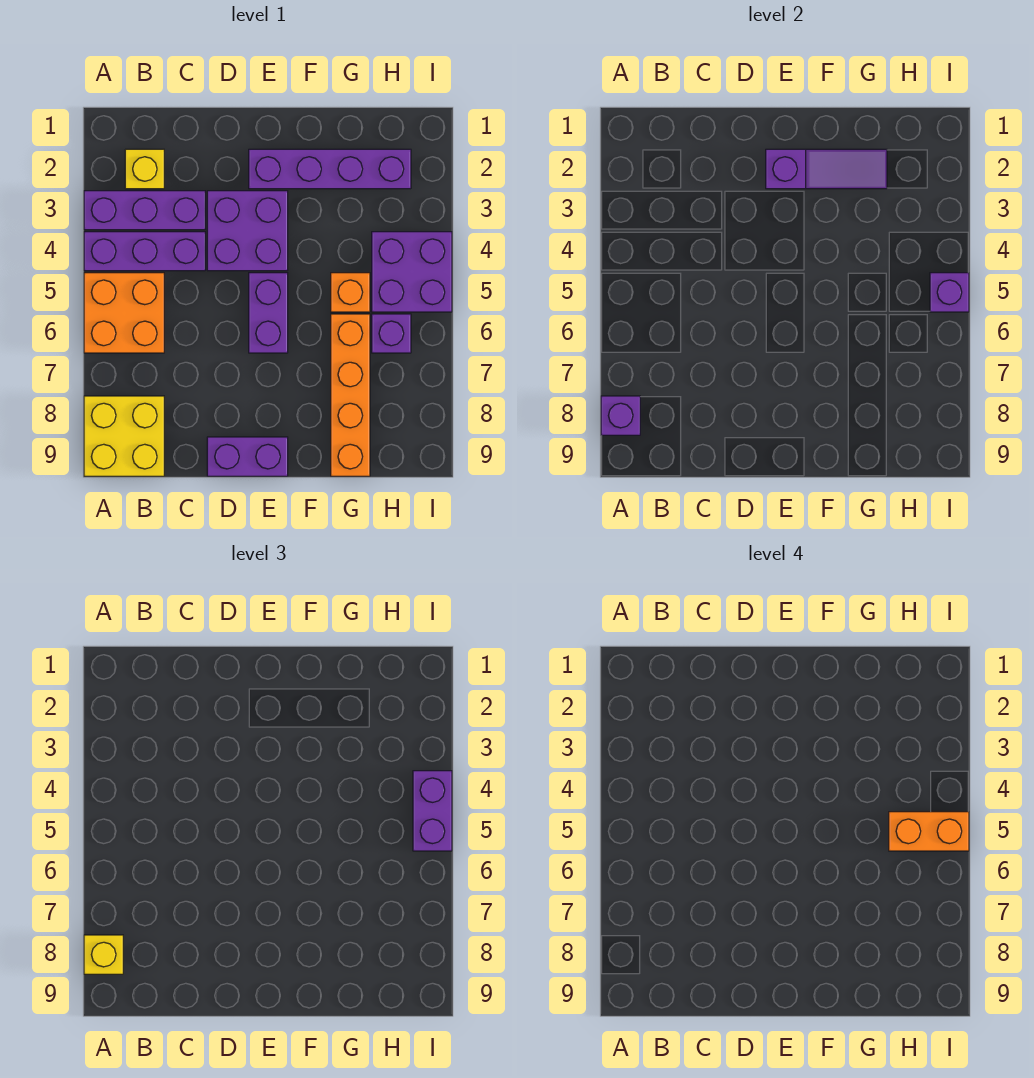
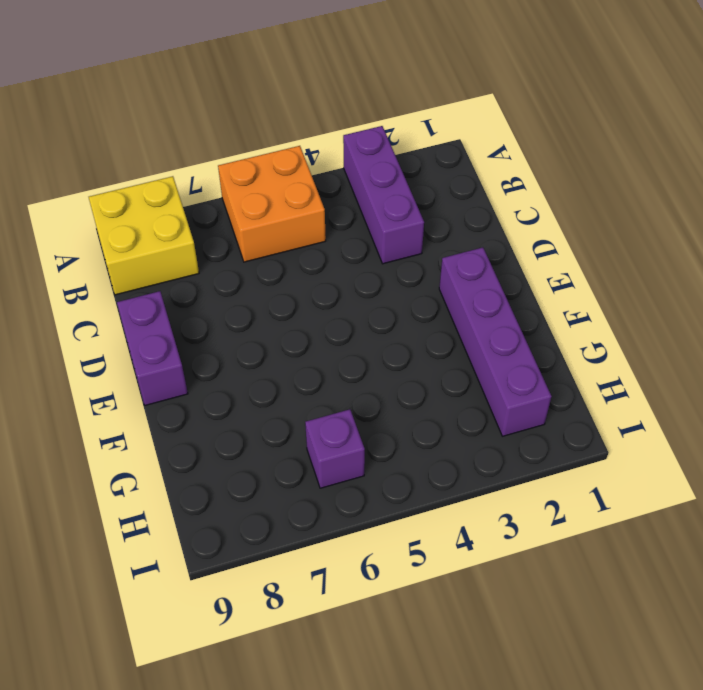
none -> purple 1x3 brick [84,232,205,271]
none -> yellow 1x1 brick [125,149,164,189]
none -> purple 2x2 brick [207,191,288,271]

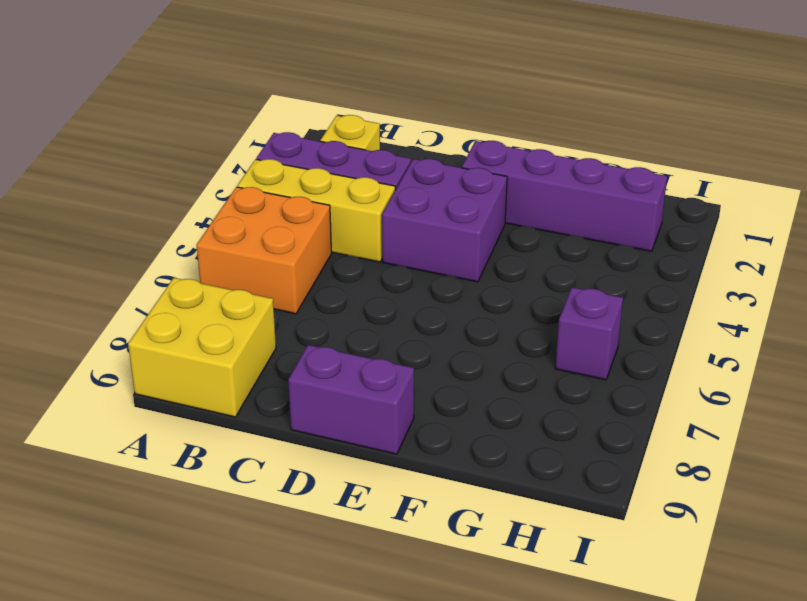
yellow 1x3 brick [237,159,395,262] -> purple 1x3 brick [84,232,205,271]
none -> purple 1x2 brick [249,273,288,353]
none -> orange 1x1 brick [331,273,370,312]
none -> orange 1x4 brick [331,314,370,476]

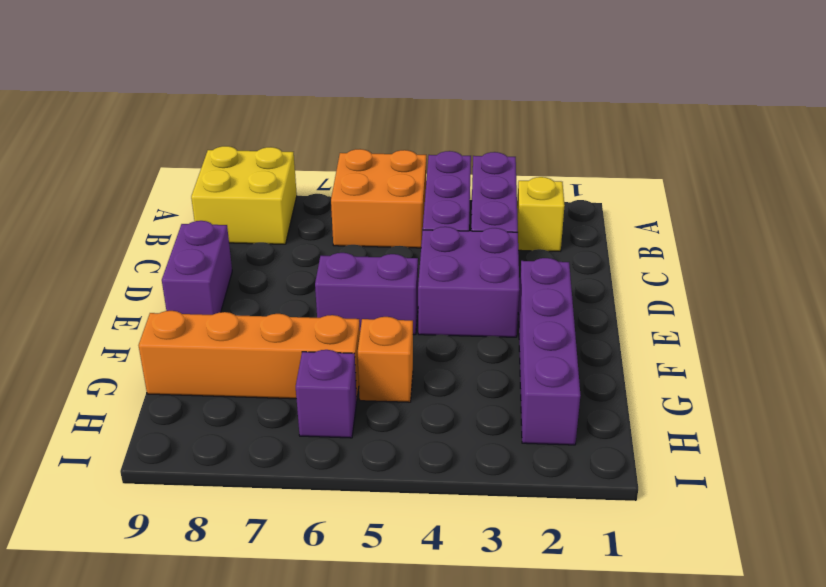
none -> purple 2x2 brick [372,232,452,312]
none -> purple 1x1 brick [601,396,640,435]
none -> purple 1x3 slope [766,149,887,189]

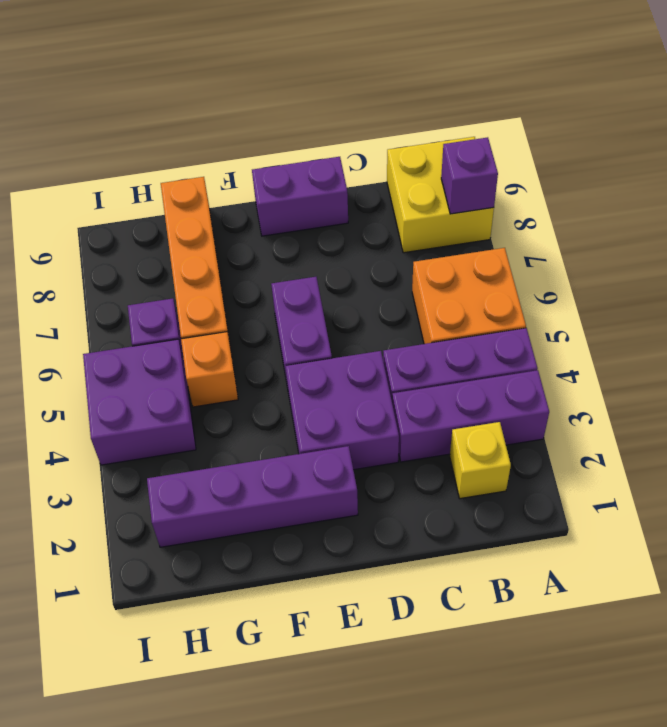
none -> purple 1x3 slope [766,149,887,189]
none -> purple 1x1 brick [930,273,969,312]
none -> yellow 1x1 brick [84,935,123,974]

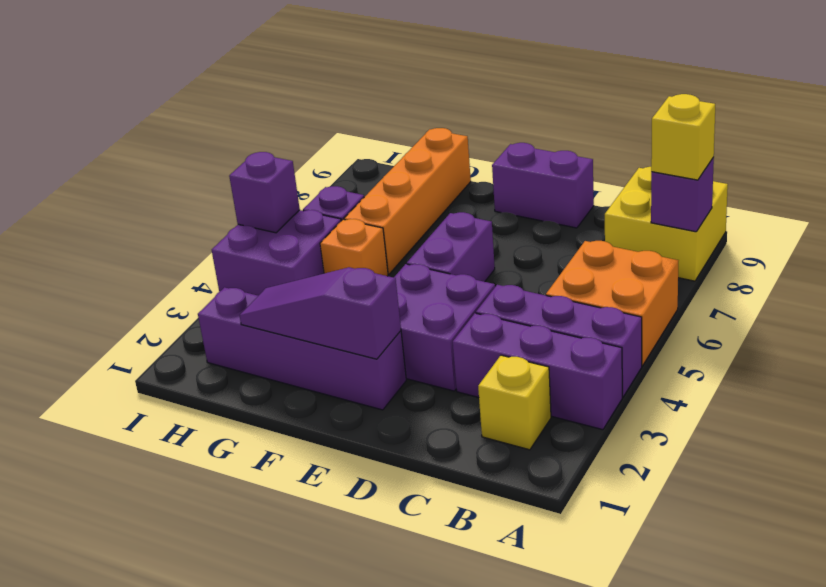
none -> purple 1x2 brick [413,771,452,851]
none -> orange 1x2 brick [889,812,969,851]

